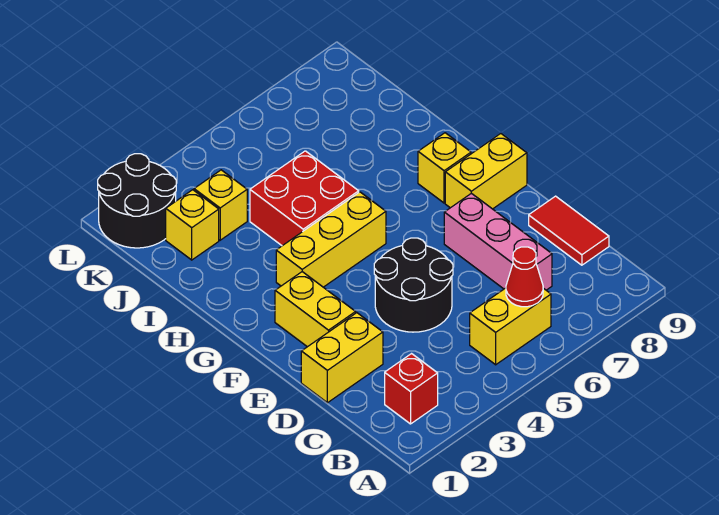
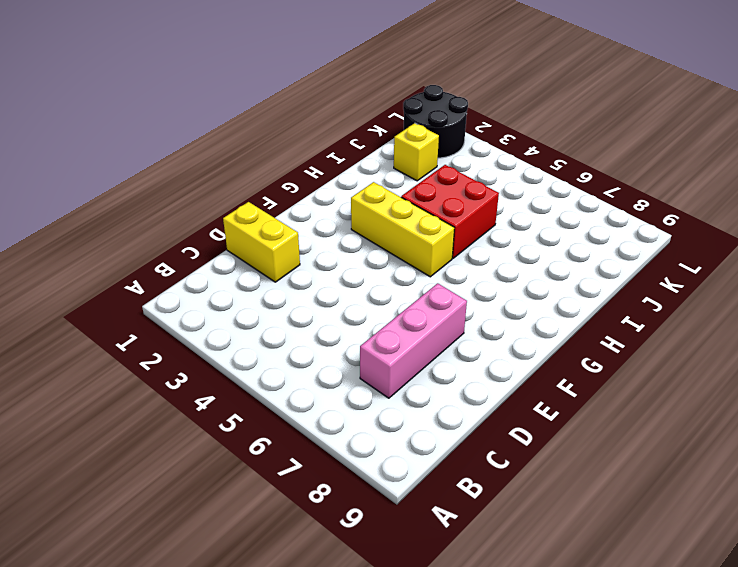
none -> red 1x1 brick [385,354,438,424]
none -> yellow 1x2 brick [470,288,551,365]
none -> red 1x2 tile [529,196,609,265]

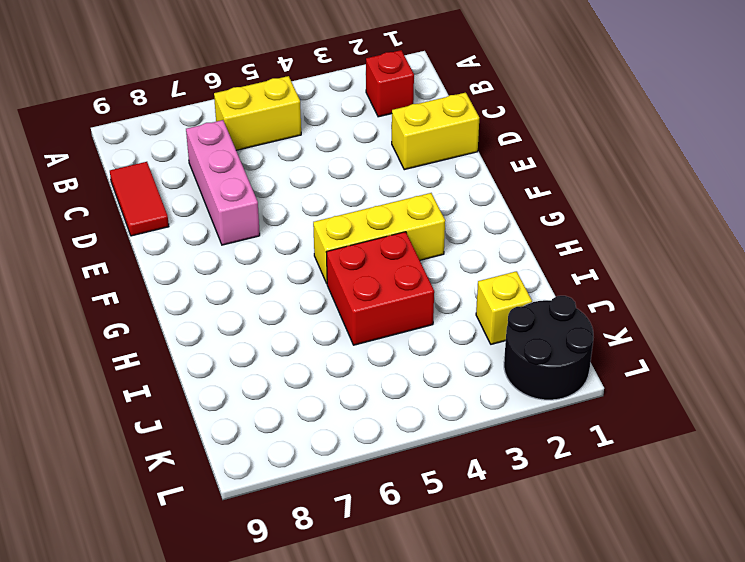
none -> black 2x2 round brick [374,238,453,332]
none -> yellow 1x2 brick [275,272,356,347]
none -> yellow 1x2 brick [445,134,527,209]

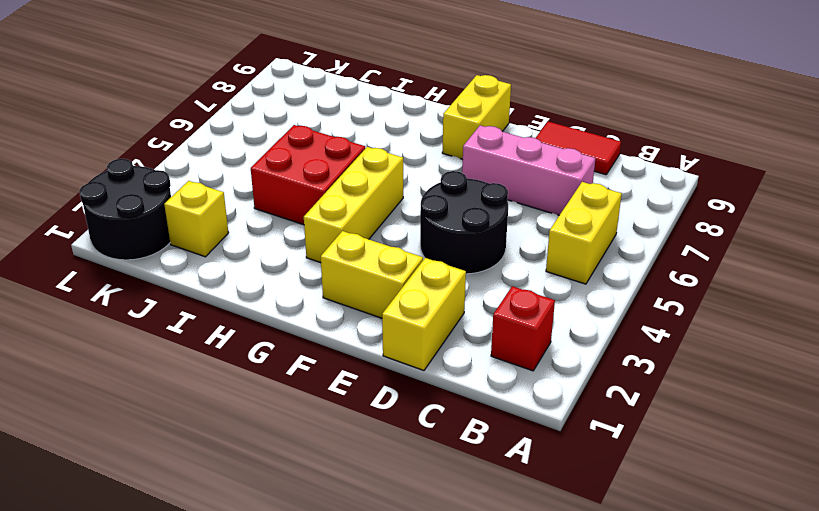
none -> yellow 1x1 brick [418,133,471,203]
none -> yellow 1x1 brick [194,170,247,240]
none -> red 1x1 cone [506,247,543,307]

